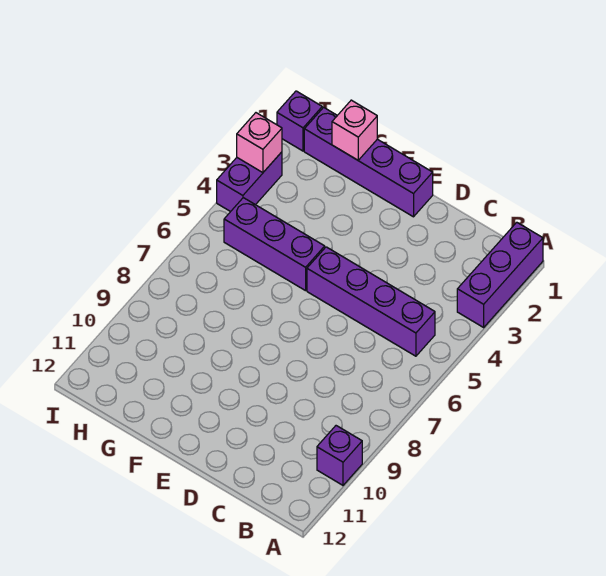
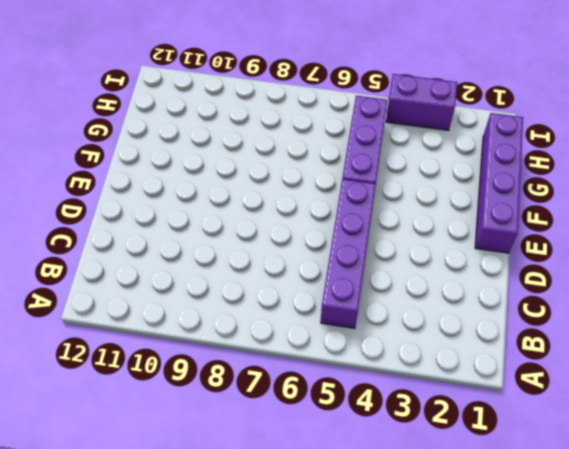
none -> purple 1x3 brick [457,222,543,327]
none -> purple 1x1 brick [317,426,362,485]

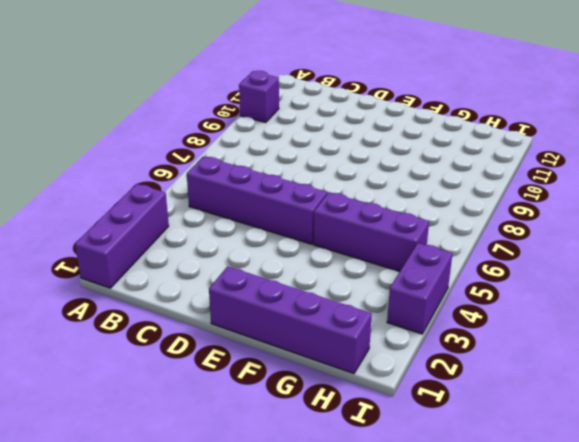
none -> purple 1x1 brick [277,91,322,151]
none -> pink 1x1 brick [332,100,377,160]

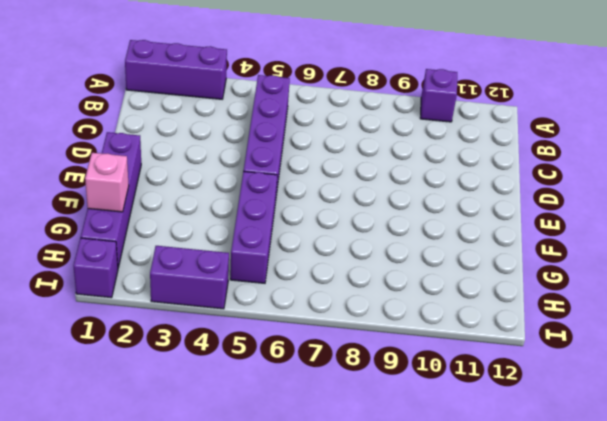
none -> pink 1x1 brick [237,113,282,173]

